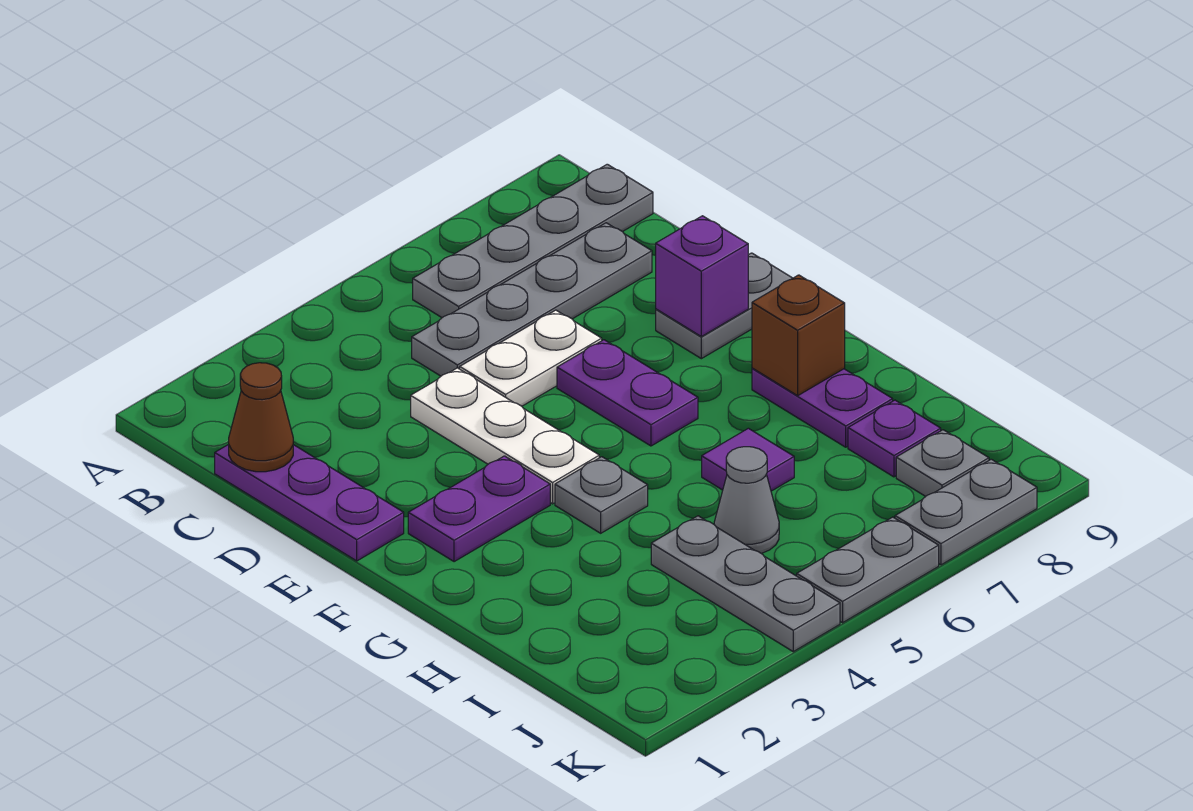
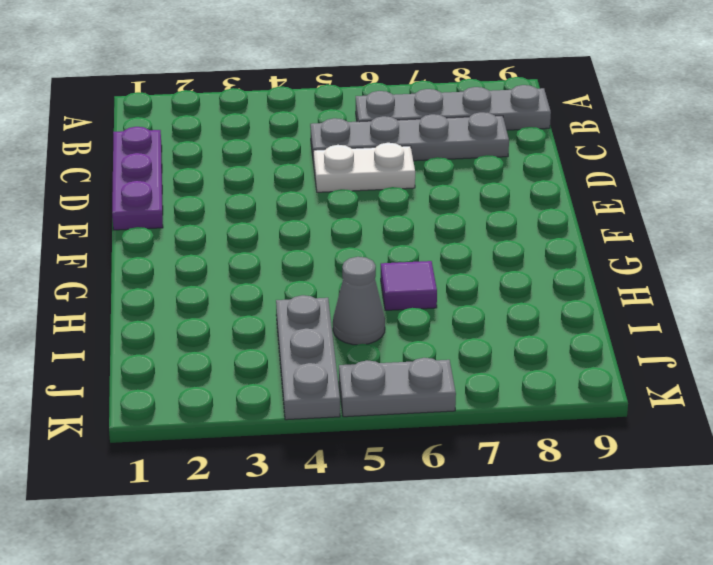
none -> white 1x3 plate [411,368,599,504]
none -> purple 1x2 plate [557,340,698,446]
none -> grey 1x2 plate [656,253,792,359]

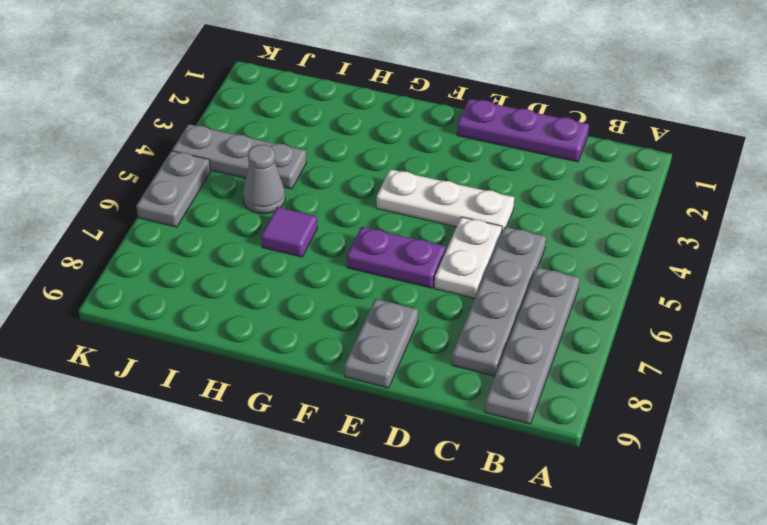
none -> purple 1x2 plate [408,456,550,562]
none -> grey 1x1 plate [555,457,648,533]
none -> purple 1x2 plate [752,368,893,447]

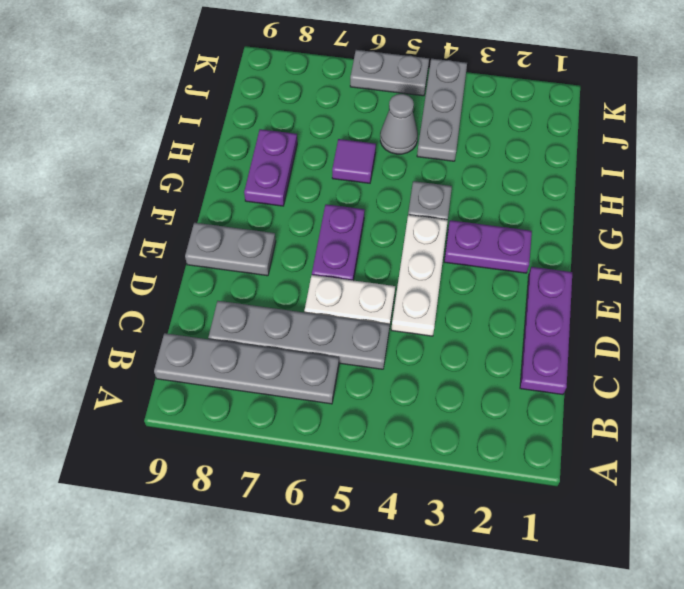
none -> purple 1x1 plate [848,400,941,477]
none -> grey 1x1 plate [896,430,989,496]
none -> grey 1x2 plate [895,459,1037,565]

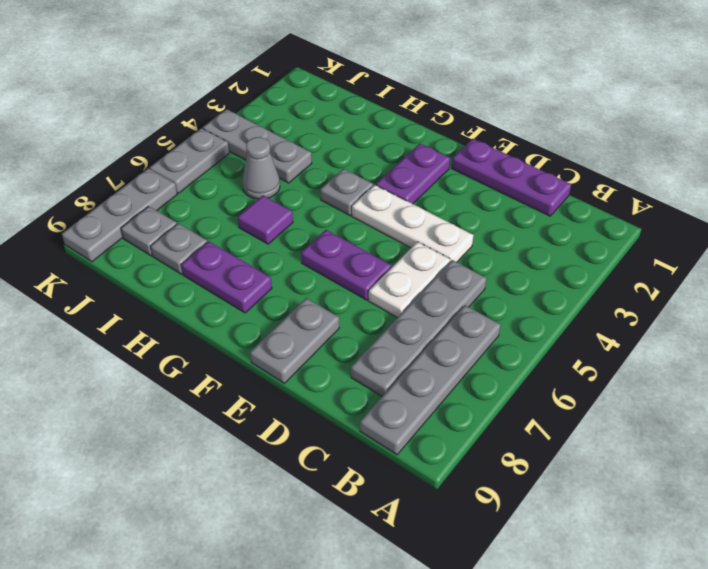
grey 1x1 plate [151,223,207,274] -> purple 1x1 plate [848,400,941,477]
grey 1x3 plate [62,168,177,262] -> grey 1x2 plate [895,459,1037,565]
none -> brown 1x1 cone [229,363,293,472]
none -> purple 1x1 brick [656,216,748,337]
none -> brown 1x1 brick [752,275,845,396]

